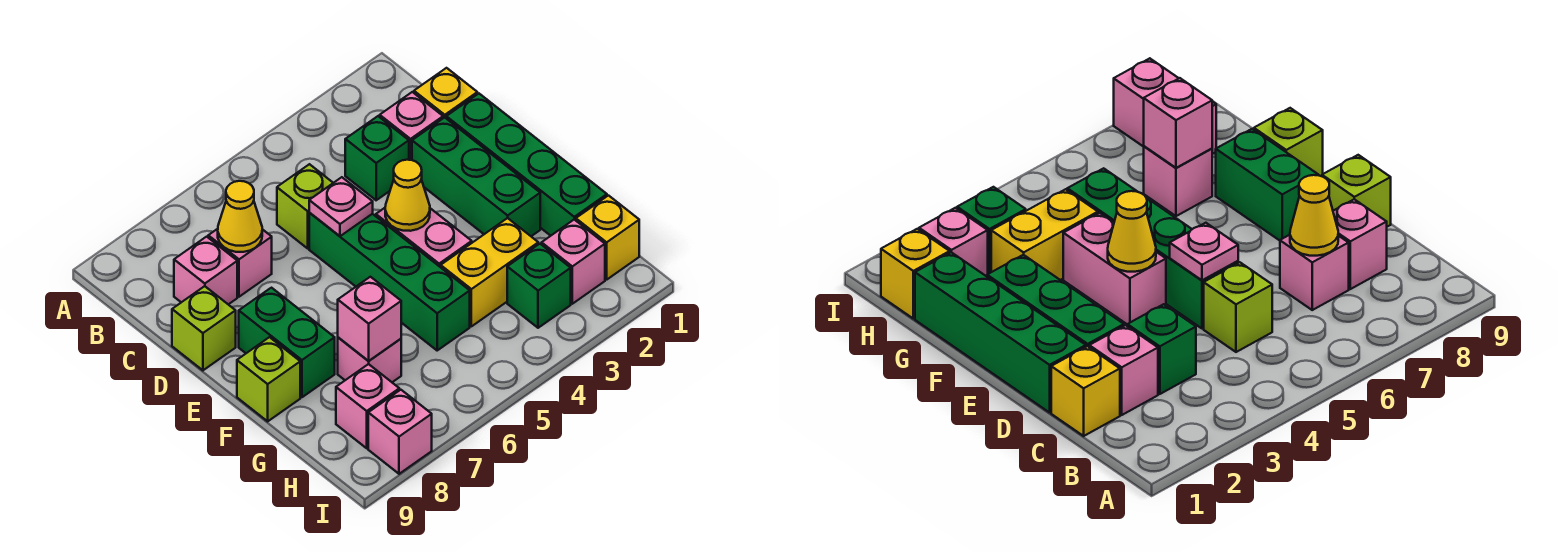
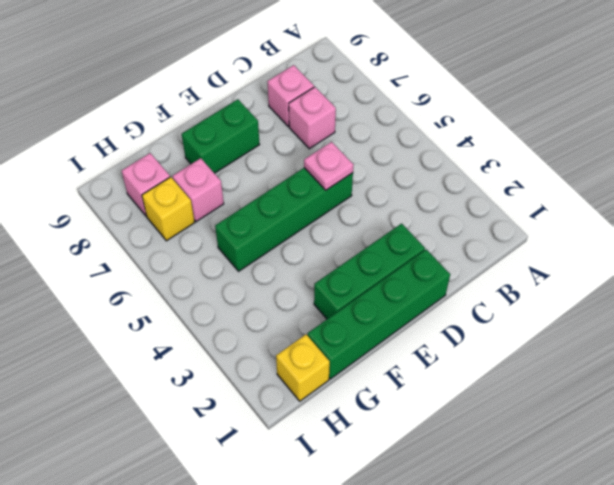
yellow 1x1 brick [142,177,195,241] -> yellow 1x1 brick moved to [414,68,477,118]
none -> pink 1x1 brick [380,92,443,160]
none -> green 1x1 brick [345,116,409,200]
none -> lime 1x1 brick [277,164,333,248]

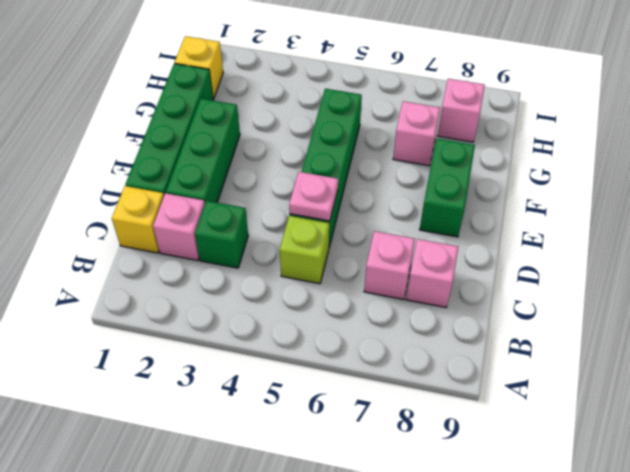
none -> lime 1x1 brick [172,286,236,370]
none -> pink 1x2 brick [376,208,472,267]
none -> lime 1x1 brick [237,337,300,421]

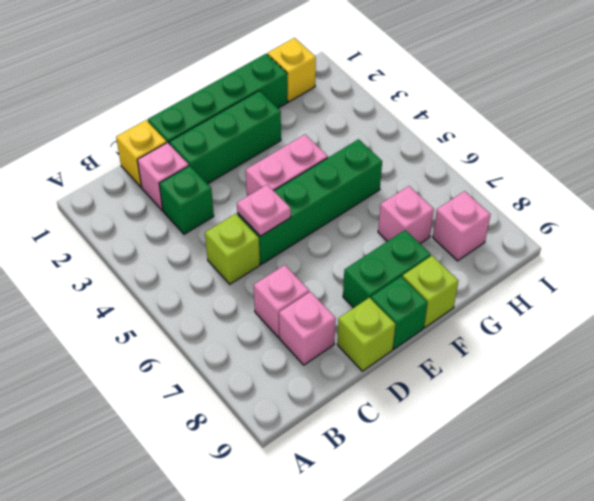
green 1x1 brick [371,276,427,349] -> green 1x1 brick moved to [507,244,571,328]
none -> yellow 1x2 brick [441,218,538,326]
none -> pink 1x1 brick [542,220,605,304]
none -> pink 1x1 brick [368,390,432,474]

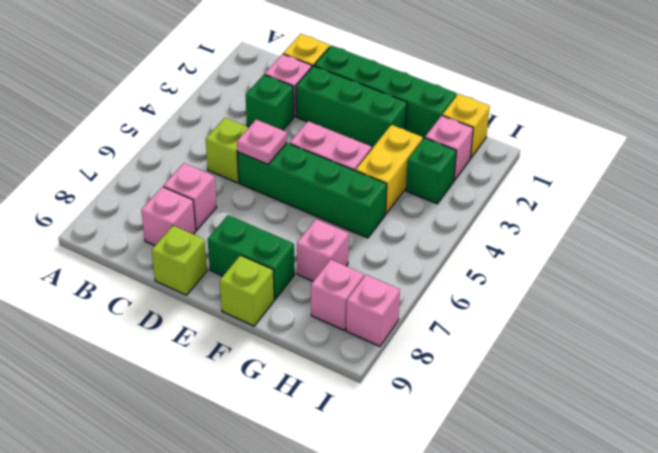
none -> yellow 1x1 cone [218,181,262,252]
none -> yellow 1x1 cone [385,160,430,231]
none -> pink 1x1 brick [338,277,401,361]

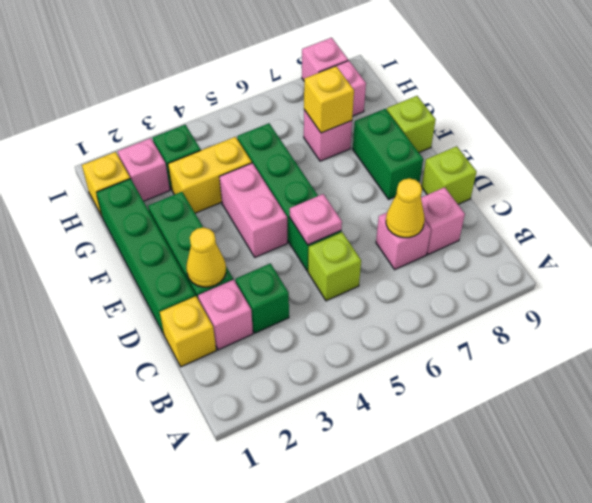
yellow 1x1 cone [186,227,226,287] -> yellow 1x1 cone moved to [385,160,430,231]
yellow 1x1 brick [304,66,354,133] -> pink 1x1 brick [338,277,401,361]

